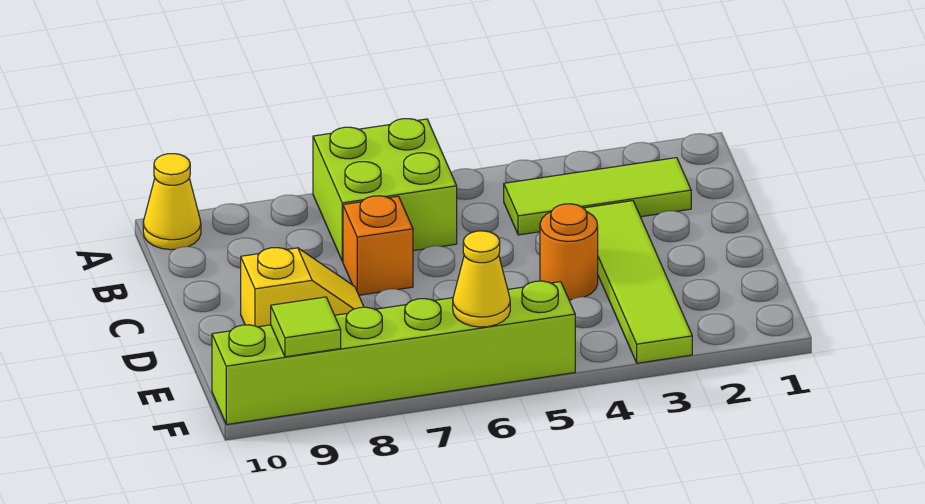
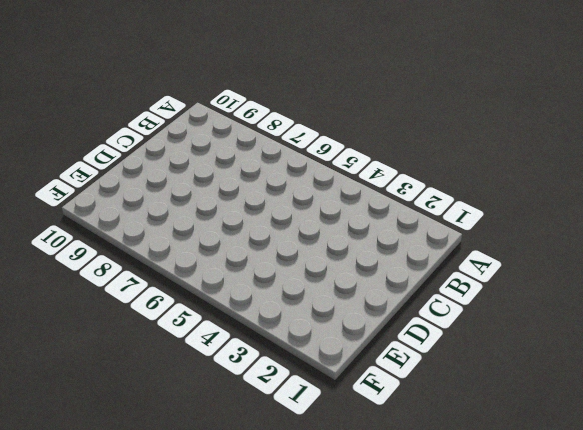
none -> lime 2x2 brick [313,119,457,261]
none -> yellow 1x1 cone [143,154,201,250]

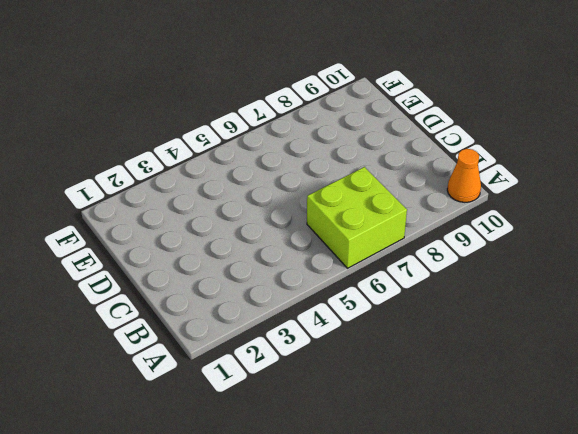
orange 1x1 cone [447,149,481,202] -> yellow 1x1 cone [143,154,201,250]
none -> lime 1x3 tile [504,158,691,235]
none -> lime 1x4 tile [584,201,692,363]

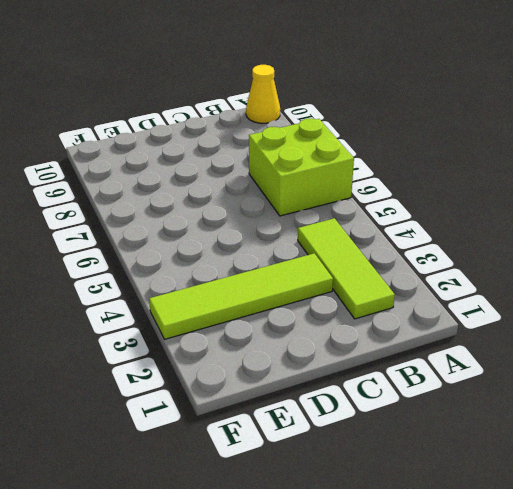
none -> orange 1x1 brick [343,196,413,295]
none -> orange 1x1 round brick [540,204,598,300]

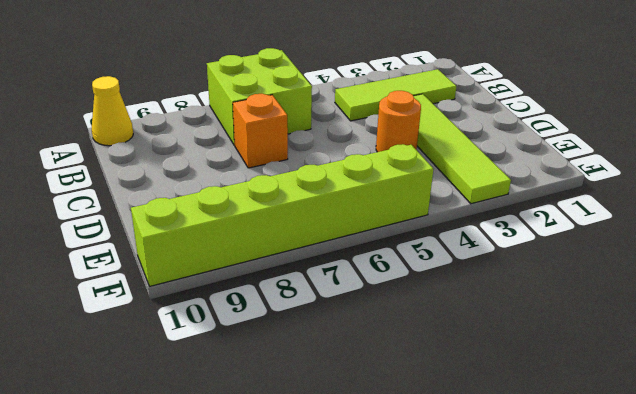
none -> yellow 1x2 slope [241,248,364,327]
none -> yellow 1x1 cone [453,231,510,327]

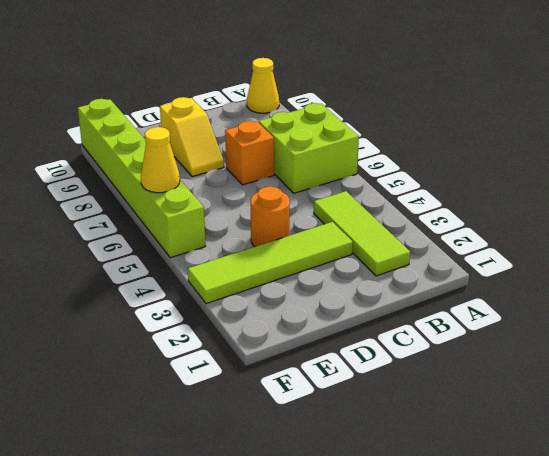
none -> lime 1x1 tile [271,297,341,357]

